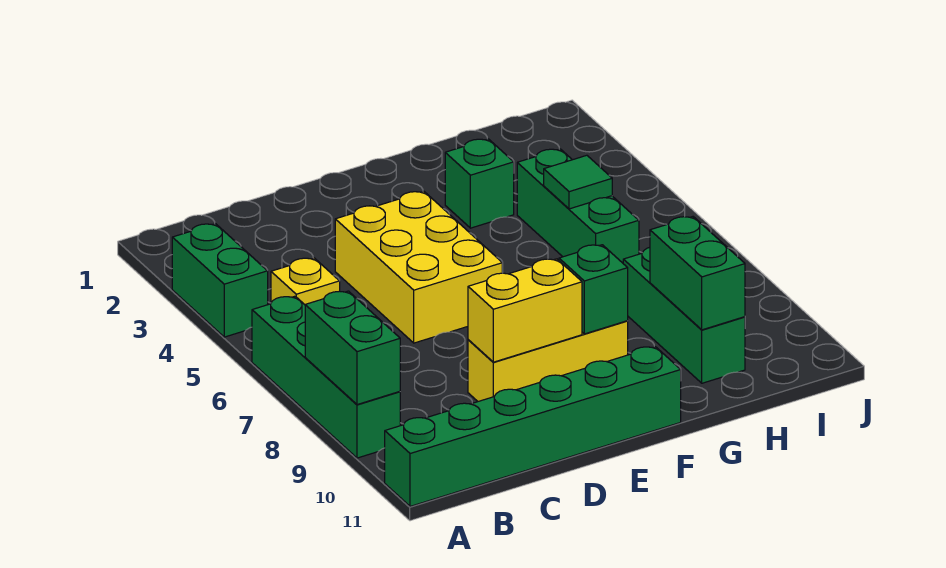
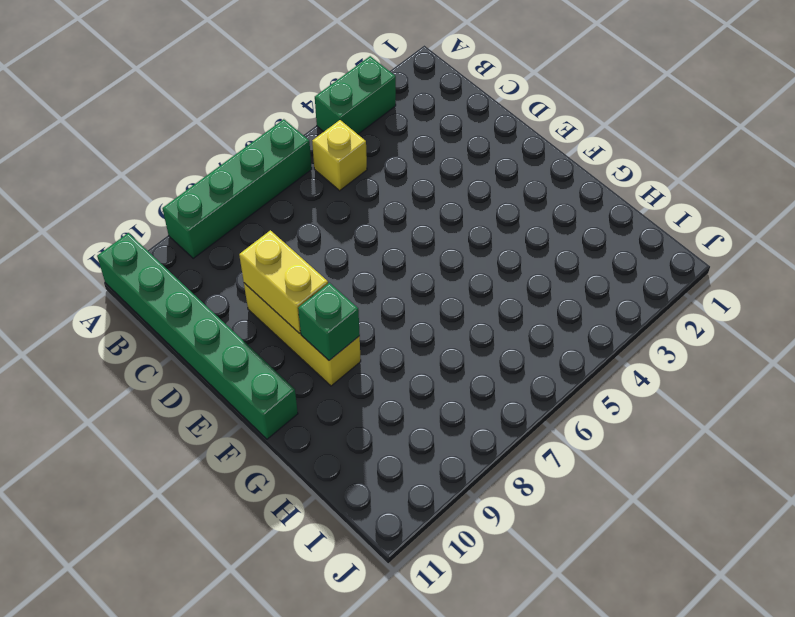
none -> yellow 2x3 brick [335,191,502,343]
none -> green 1x1 brick [445,139,514,228]
none -> green 1x3 brick [517,149,639,263]

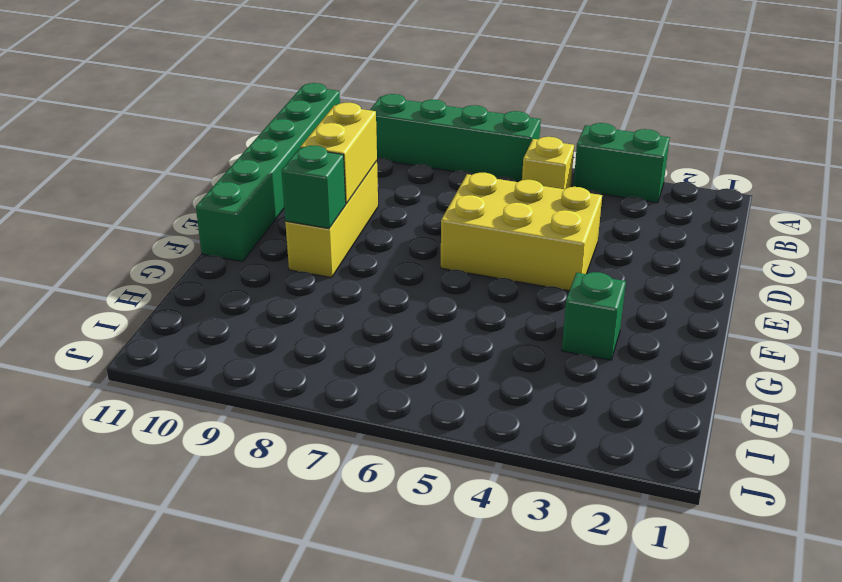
none -> green 1x3 brick [517,149,639,263]
none -> green 1x3 brick [623,247,745,383]
none -> green 1x2 brick [305,291,400,405]

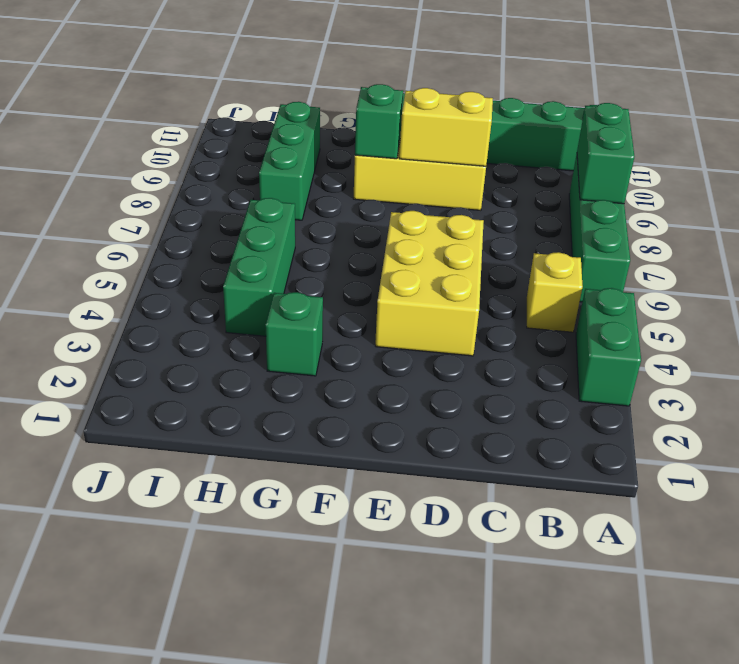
none -> green 1x1 tile [544,155,612,209]
none -> green 1x2 brick [650,217,745,330]

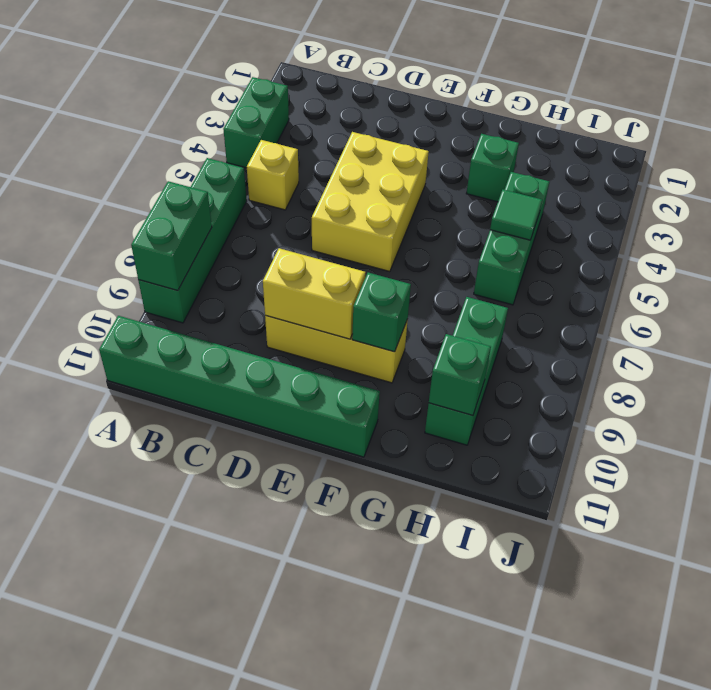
green 1x1 brick [429,334,491,416] -> green 1x2 brick [650,217,745,330]

